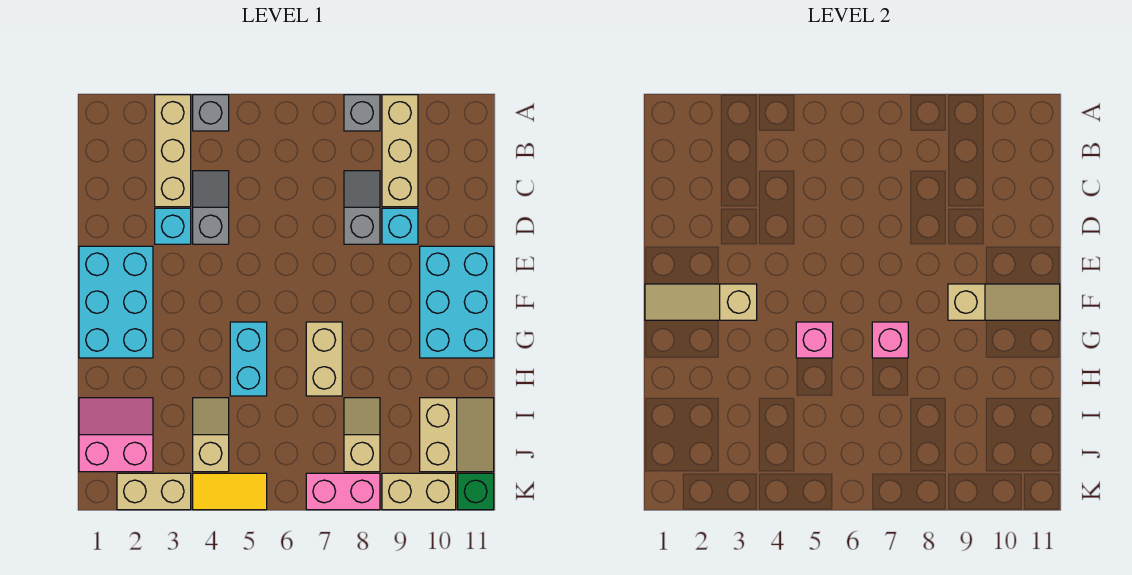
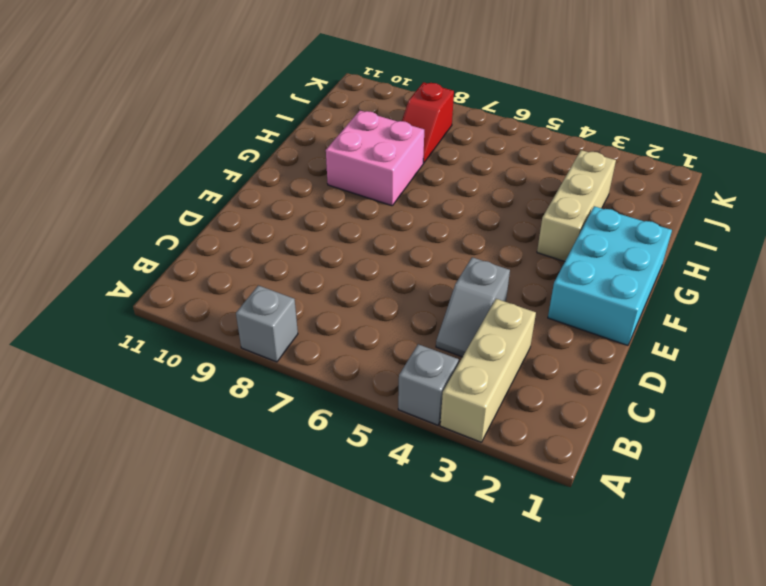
tan 1x3 brick [537,150,616,262] -> tan 1x3 brick moved to [382,95,418,207]
pink 2x2 brick [326,111,424,206] -> none
red 1x2 slope [402,82,454,163] -> tan 1x2 slope [344,398,380,472]
none -> grey 1x2 slope [344,171,380,244]
none -> cyan 1x1 brick [155,208,191,244]
none -> cyan 1x1 brick [382,208,418,244]

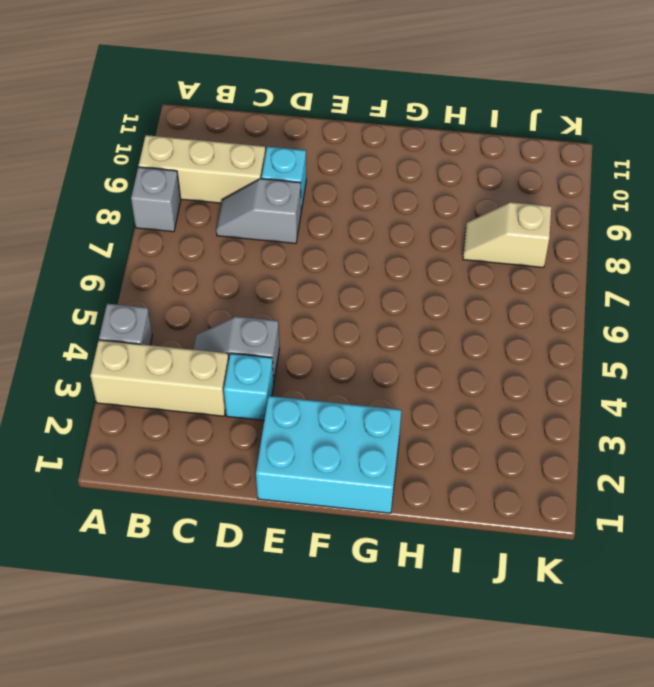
none -> cyan 2x3 brick [420,246,494,358]
none -> cyan 1x2 brick [230,322,267,396]
none -> tan 1x2 brick [306,322,342,396]

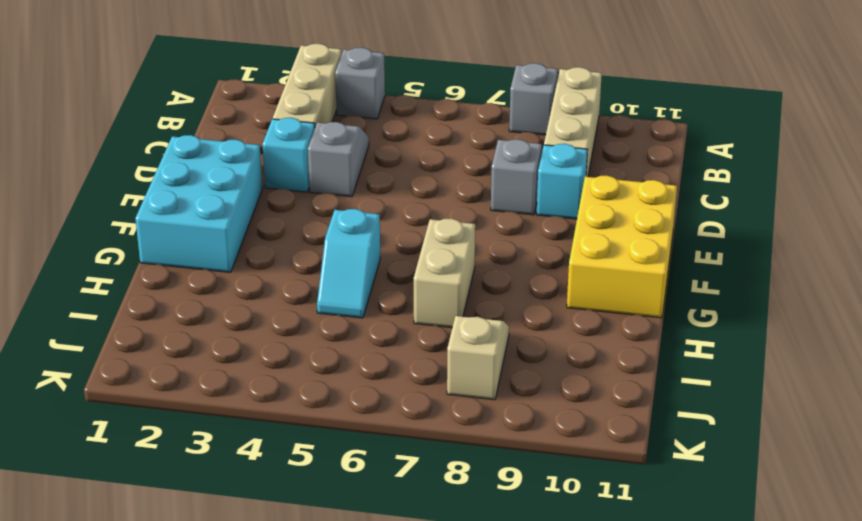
yellow 2x3 brick [567,175,677,318] -> cyan 2x3 brick [420,246,494,358]
cyan 1x2 slope [317,209,380,318] -> cyan 1x2 brick [230,322,267,396]
none -> pink 2x2 slope [79,398,153,472]
none -> tan 1x2 slope [193,398,229,472]
none -> tan 2x2 slope [420,398,494,472]

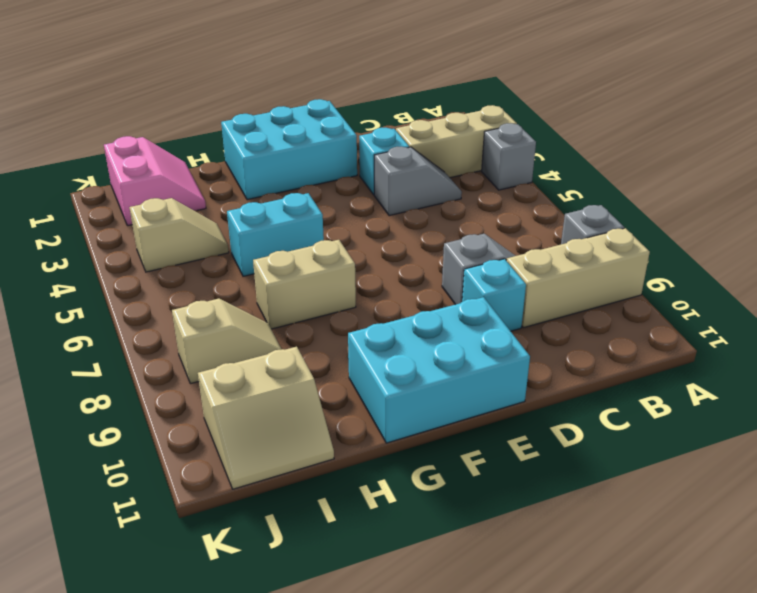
none -> tan 1x2 brick [117,473,191,510]
none -> yellow 1x2 tile [193,473,267,510]
none -> pink 1x2 brick [306,473,380,510]

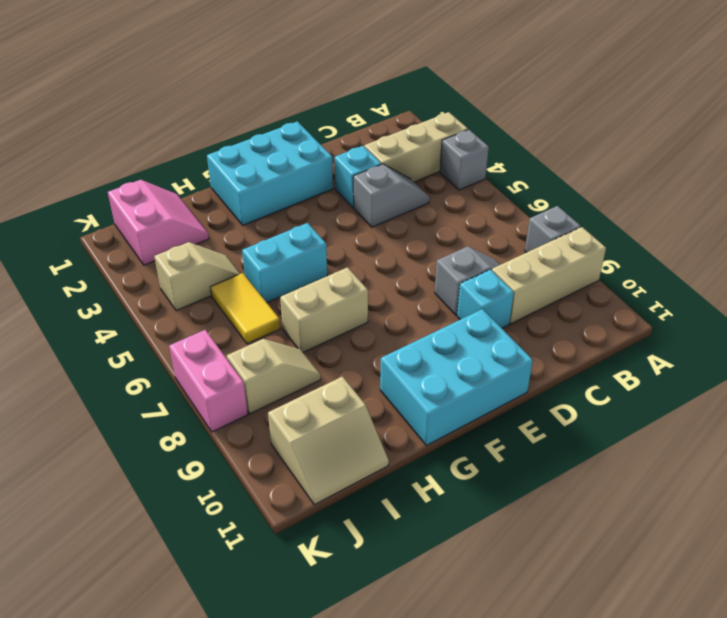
yellow 1x2 tile [210,273,280,344] -> yellow 1x2 tile moved to [193,473,267,510]
none -> tan 1x2 brick [117,473,191,510]
none -> tan 1x2 brick [382,473,456,510]
none -> green 1x1 brick [458,473,494,510]

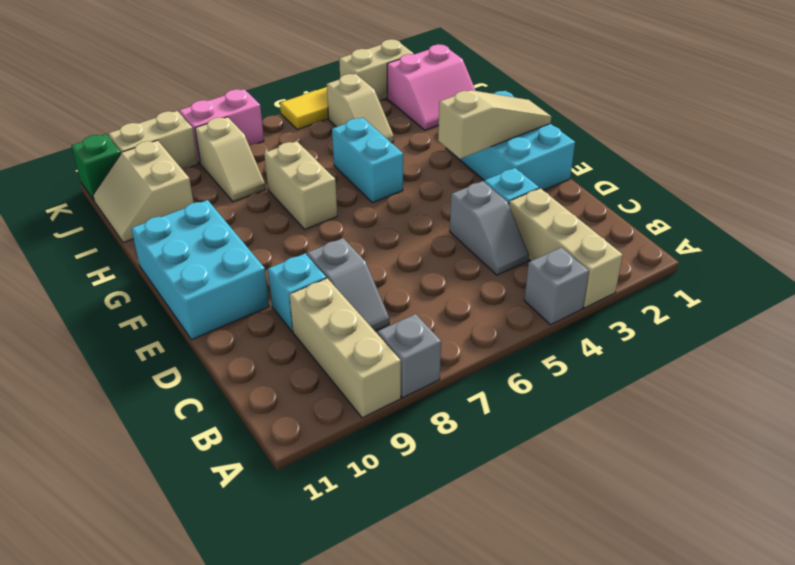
none -> tan 1x3 slope [948,284,1060,320]
none -> pink 1x1 brick [796,322,833,358]
none -> pink 1x1 brick [872,322,908,358]

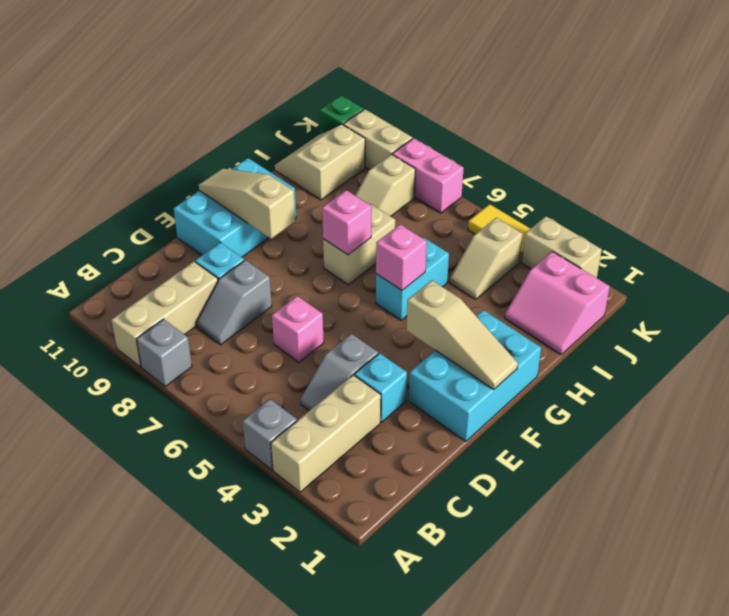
pink 1x1 brick [272,296,324,362] -> none

